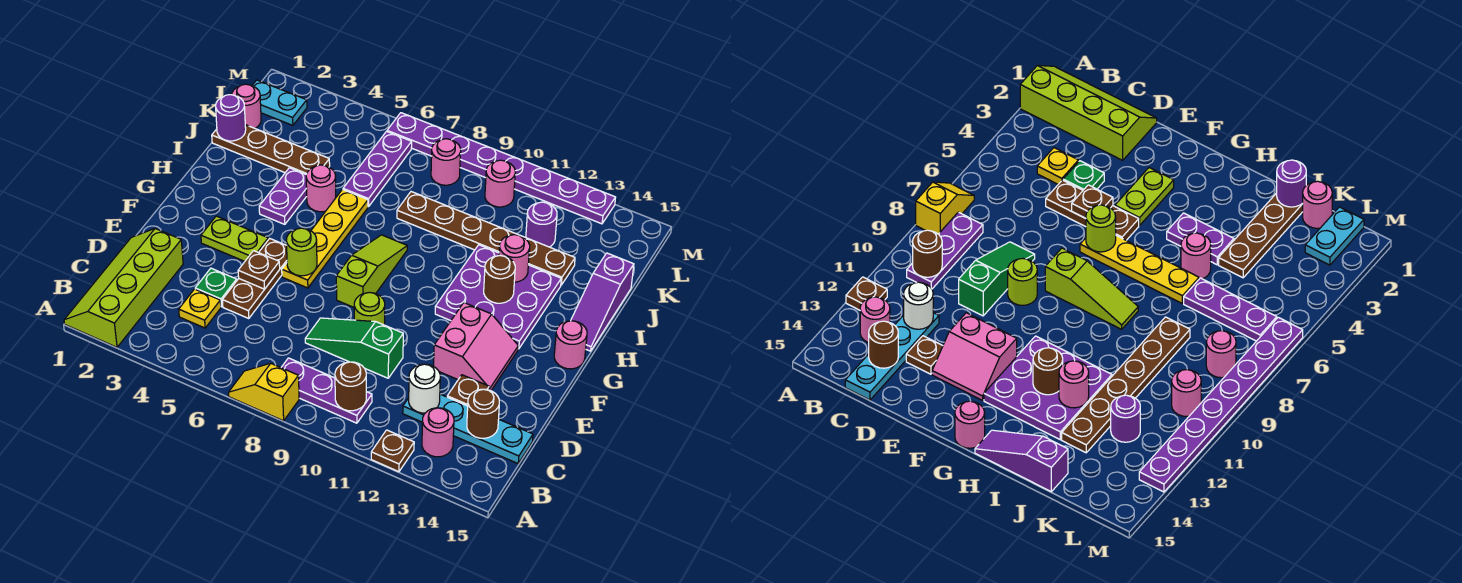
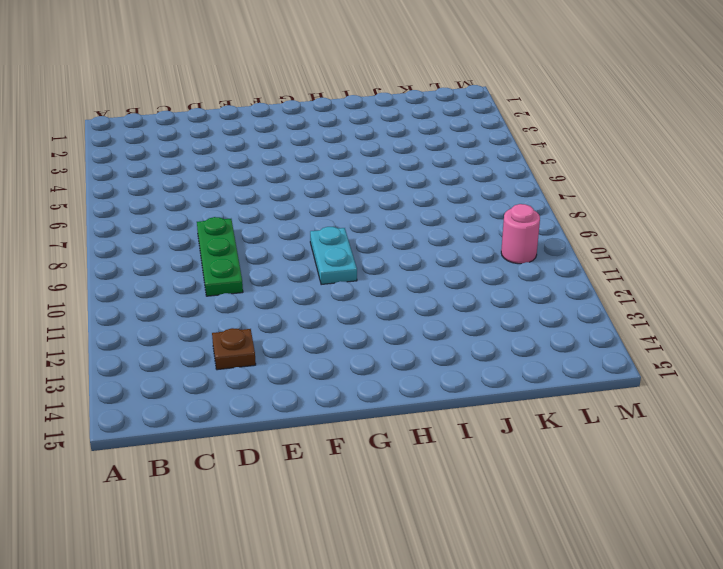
green 1x3 plate [197,217,243,296] -> green 1x3 slope [305,318,403,378]
cyan 1x2 plate [310,227,357,285] -> cyan 1x2 plate moved to [252,80,307,125]
none -> lime 2x4 slope [64,229,183,347]
none -> yellow 1x2 slope [228,363,299,421]
none -> brown 1x1 plate [371,430,414,472]
none -> purple 1x3 plate [281,358,372,423]

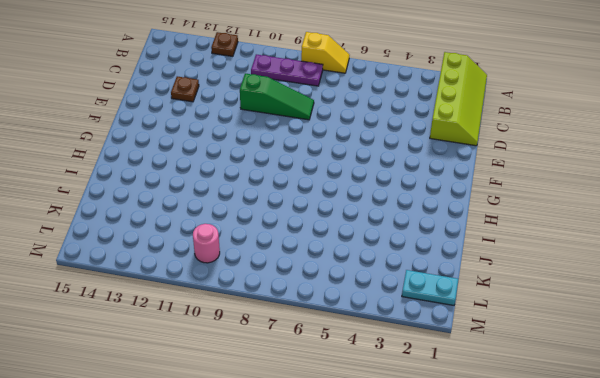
none -> pink 1x1 round brick [422,408,454,457]
none -> yellow 1x1 plate [179,289,221,328]
none -> cyan 1x4 plate [403,394,533,463]
none -> green 1x1 plate [195,268,237,307]

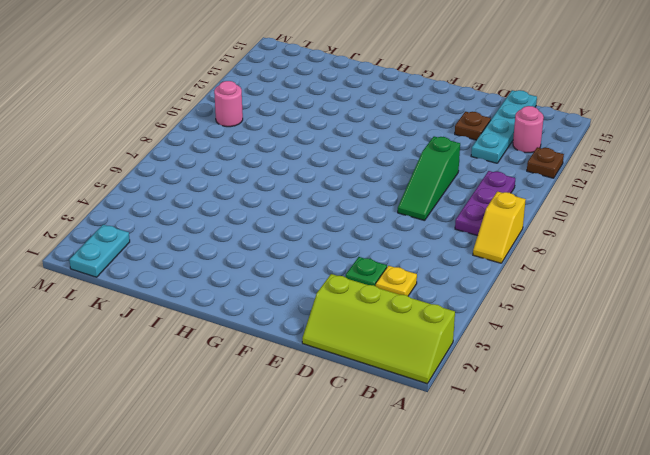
none -> brown 1x3 plate [222,239,287,319]
none -> lime 1x1 round brick [354,292,385,325]
none -> pink 2x2 slope [434,303,518,391]
none -> lime 1x2 plate [201,216,268,261]

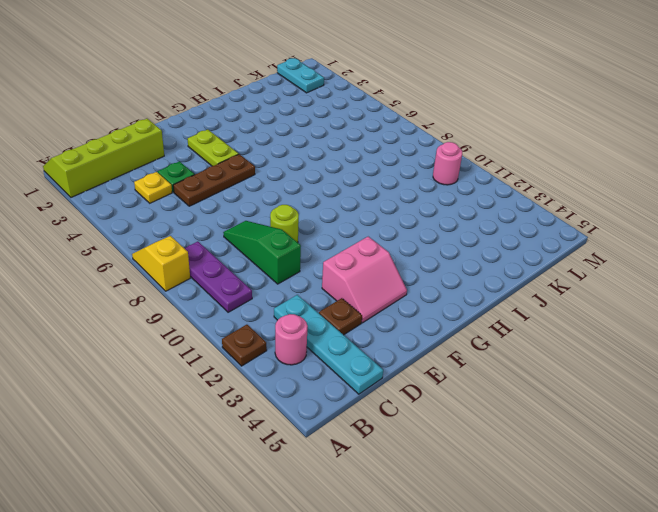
none -> yellow 1x4 plate [282,189,368,288]
none -> lime 1x3 slope [336,235,407,307]
none -> purple 3x3 plate [435,245,561,349]
none -> pink 1x1 round brick [554,321,587,369]

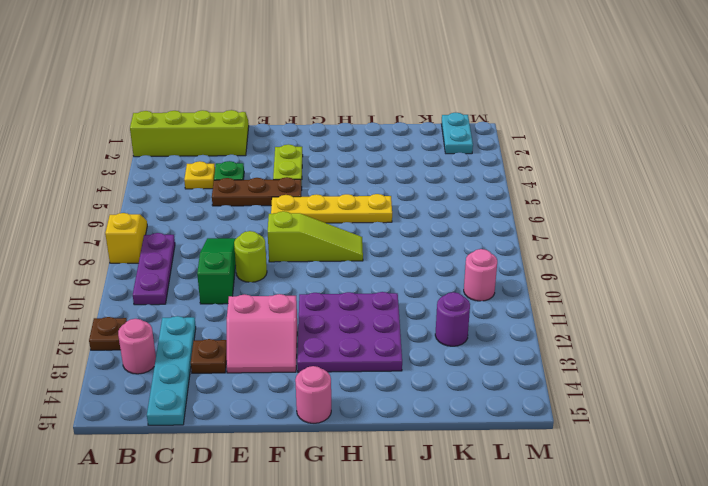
none -> purple 1x2 plate [259,168,307,224]
none -> purple 1x3 slope [571,253,634,351]
none -> pink 1x1 round brick [306,165,336,212]
none -> brown 1x4 plate [212,125,330,174]

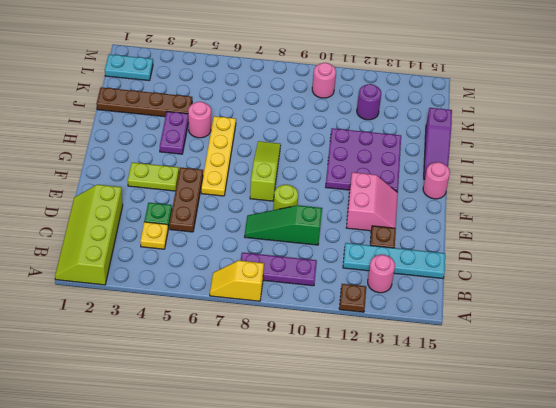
none -> purple 1x3 plate [343,131,412,207]
none -> brown 1x6 plate [397,192,575,285]
none -> pink 1x1 round brick [232,84,261,128]
none -> pink 1x1 round brick [431,139,461,185]

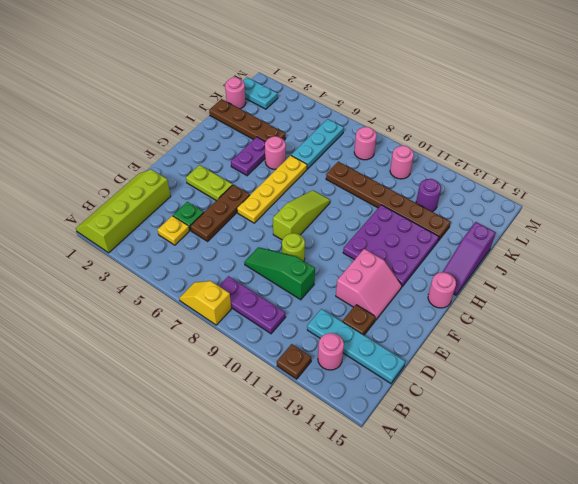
cyan 1x3 plate [291,119,344,169] -> purple 1x3 plate [343,131,412,207]
none -> purple 1x8 plate [387,113,616,224]
none -> brown 1x1 round brick [335,362,366,411]
none -> white 1x1 round brick [409,364,440,413]
none -> brown 1x1 round brick [467,389,499,438]

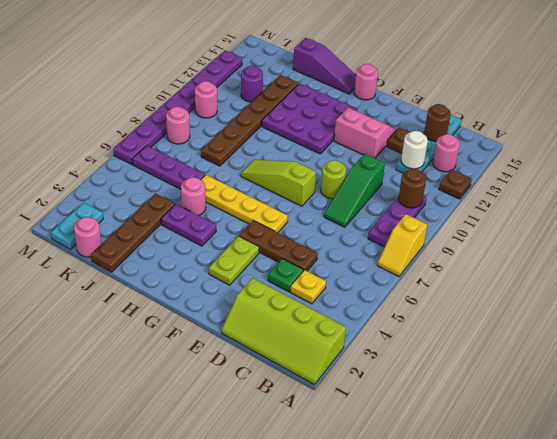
none -> brown 1x1 plate [238,251,280,289]
none -> lime 1x1 round brick [286,228,317,276]
none -> brown 1x1 round brick [484,256,515,303]
none -> pink 1x1 round brick [499,235,530,282]

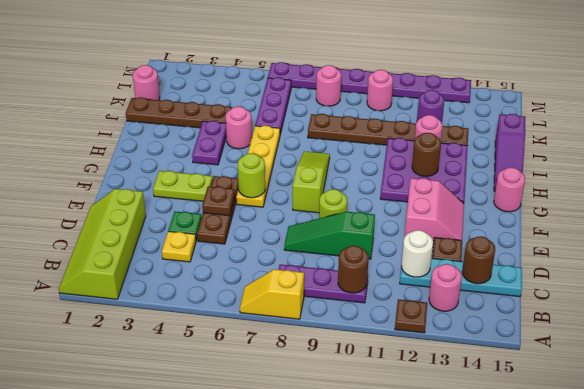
none -> cyan 1x2 plate [252,80,307,125]
none -> purple 1x1 round brick [216,95,246,141]

